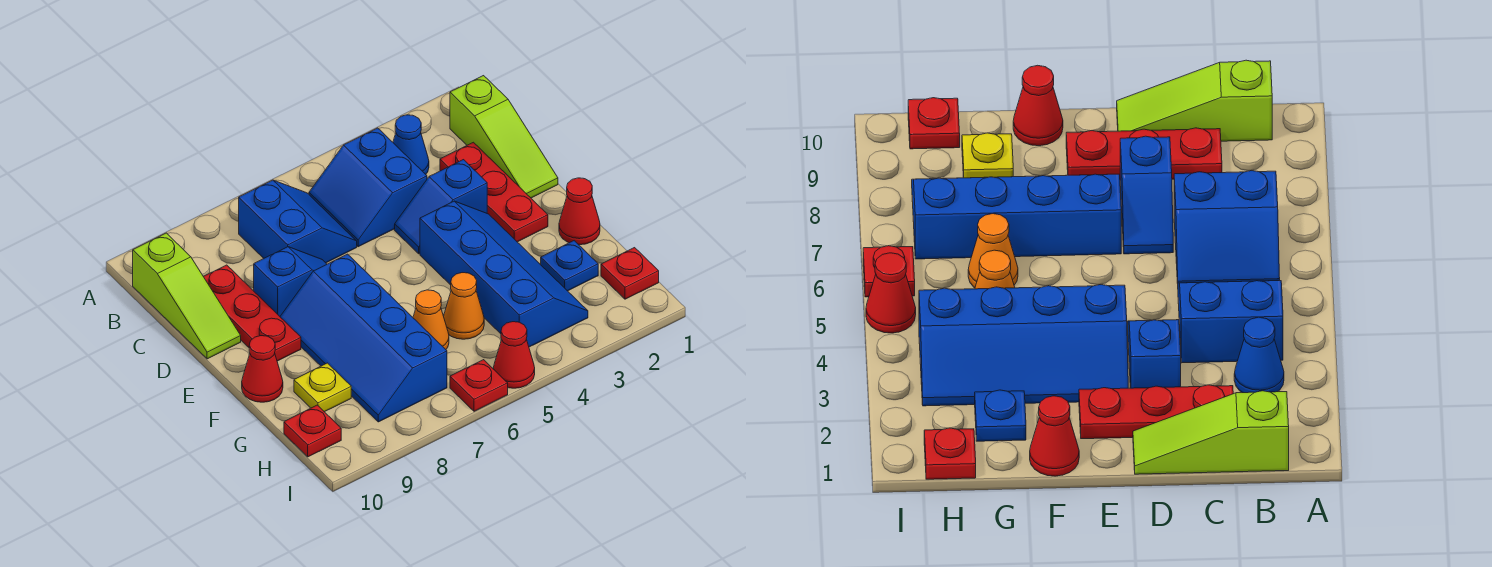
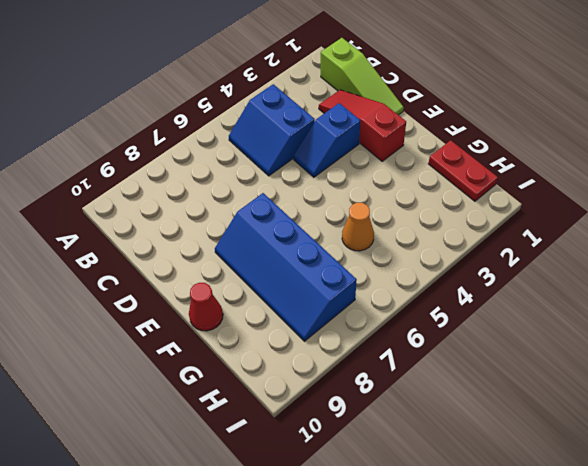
red 1x3 slope [319,90,406,161] -> red 1x3 plate [440,142,548,242]
red 1x2 plate [428,140,498,201] -> red 1x1 plate [601,248,659,299]
none -> blue 1x1 cone [393,115,429,174]
none -> blue 2x2 slope [239,180,357,263]
none -> lime 1x3 slope [133,233,241,359]

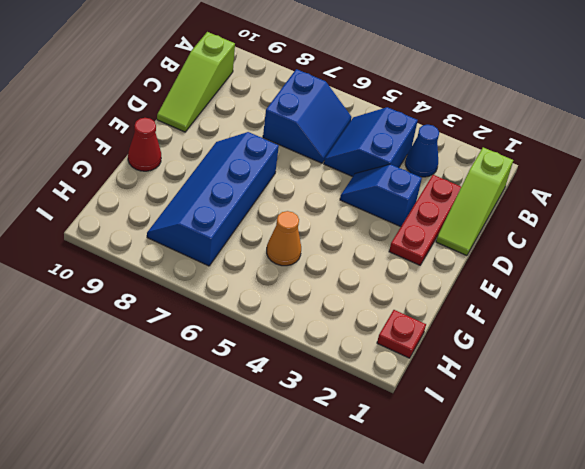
none -> red 1x3 plate [203,265,301,361]
none -> blue 1x2 slope [254,247,327,316]
none -> blue 2x4 slope [420,201,588,347]

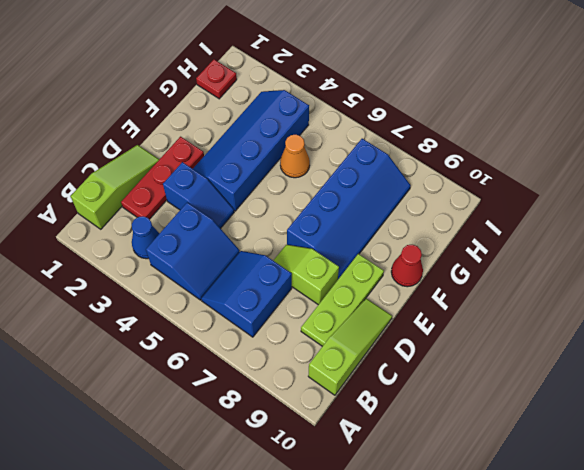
lime 1x3 plate [301,254,384,346] -> red 1x3 plate [203,265,301,361]
lime 1x2 slope [273,245,339,305] -> blue 1x2 slope [254,247,327,316]
none -> red 1x1 cone [559,178,600,245]
none -> blue 1x1 plate [541,241,598,291]
none -> orange 1x1 cone [413,290,449,349]

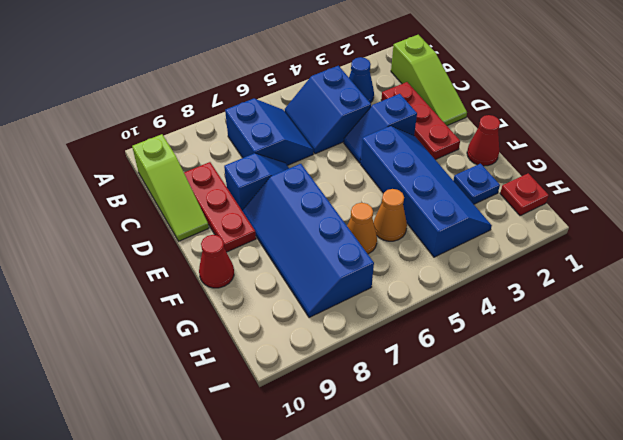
none -> yellow 1x1 plate [294,363,351,412]
none -> red 1x1 plate [284,405,341,457]
none -> red 1x1 cone [493,322,535,388]

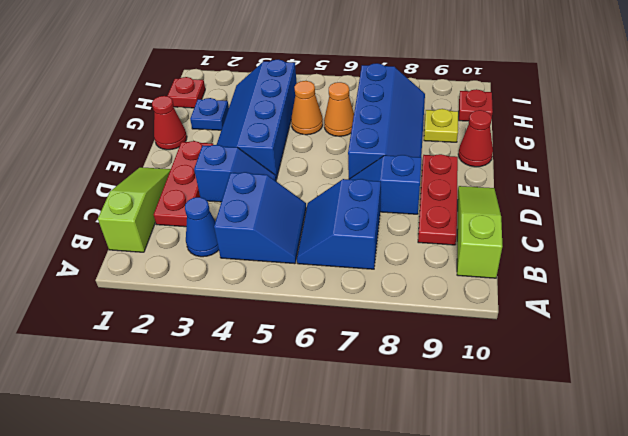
none -> red 1x1 cone [493,322,535,388]
none -> red 1x1 plate [450,360,508,411]

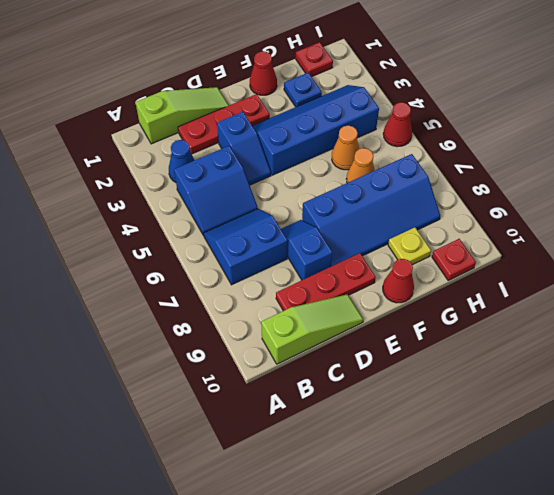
none -> red 1x1 plate [450,360,508,411]

